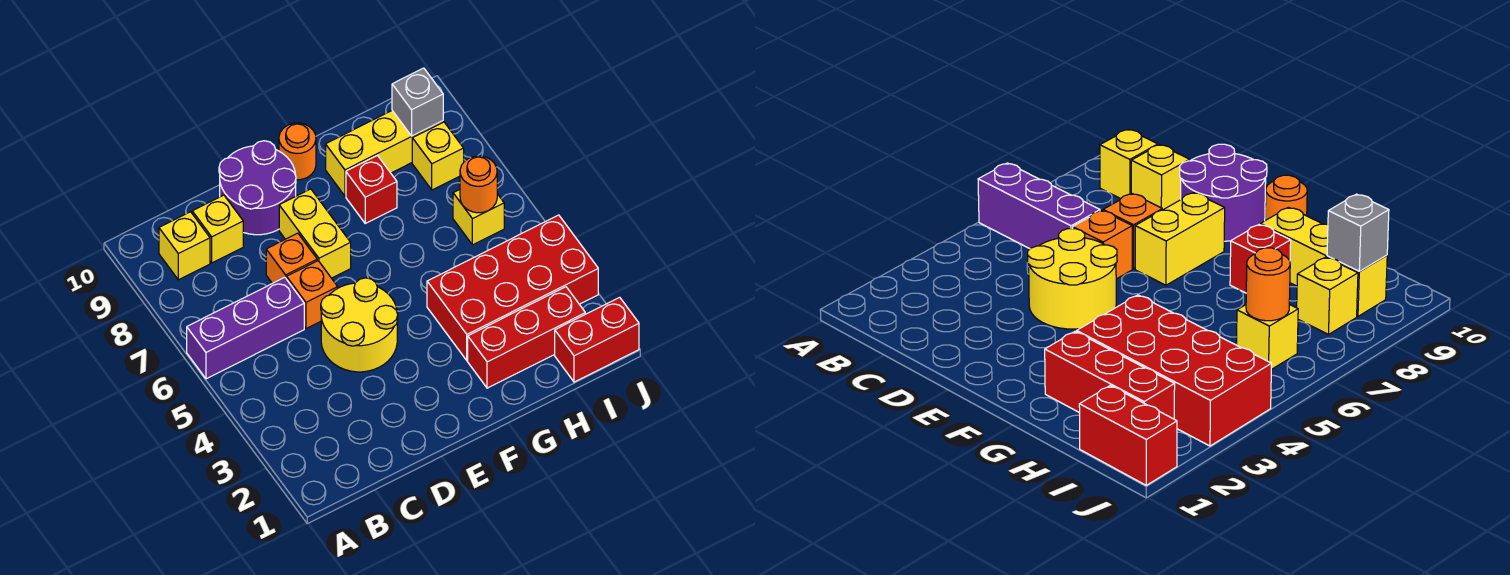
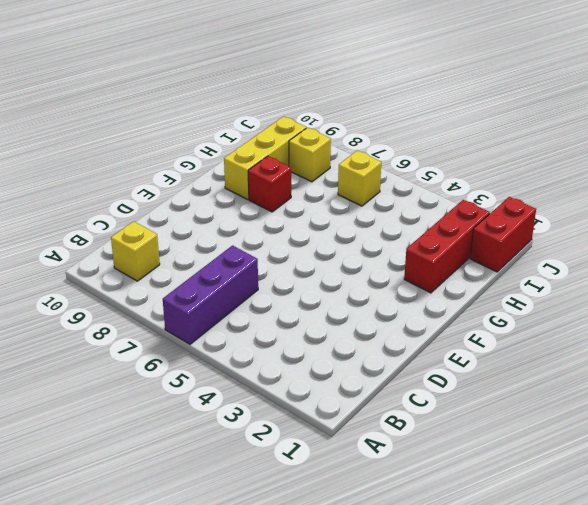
none -> yellow 1x1 brick [192,195,243,263]
none -> yellow 2x2 round brick [321,278,398,372]
none -> orange 1x1 brick [287,261,338,329]

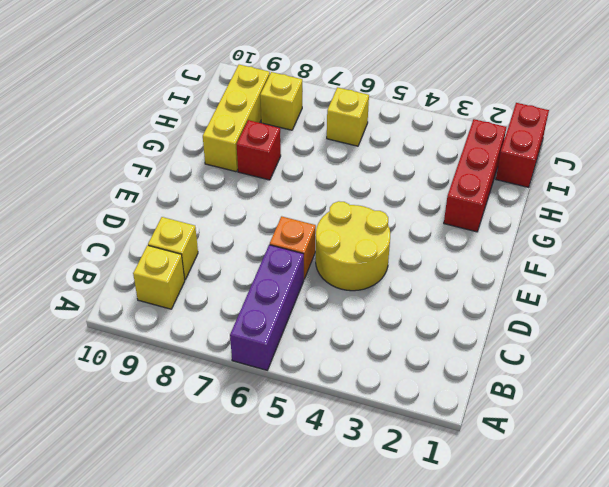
none -> orange 1x1 brick [266,233,317,283]
none -> purple 2x2 round brick [219,141,296,235]
none -> yellow 1x2 brick [279,189,351,278]

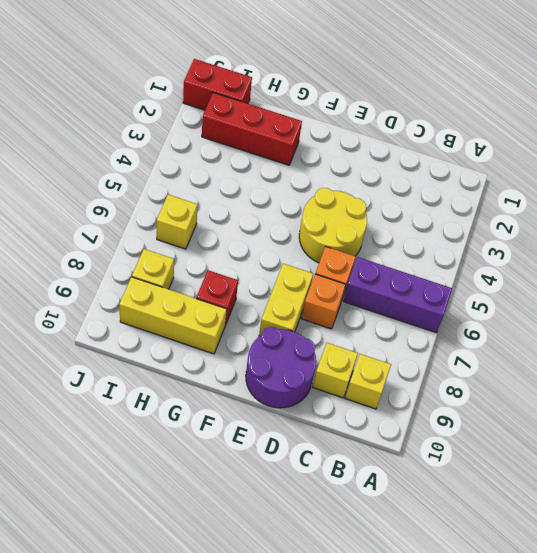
none -> orange 1x1 round brick [279,123,316,180]
none -> red 2x4 brick [427,215,598,361]
none -> orange 1x1 round brick [460,156,497,213]

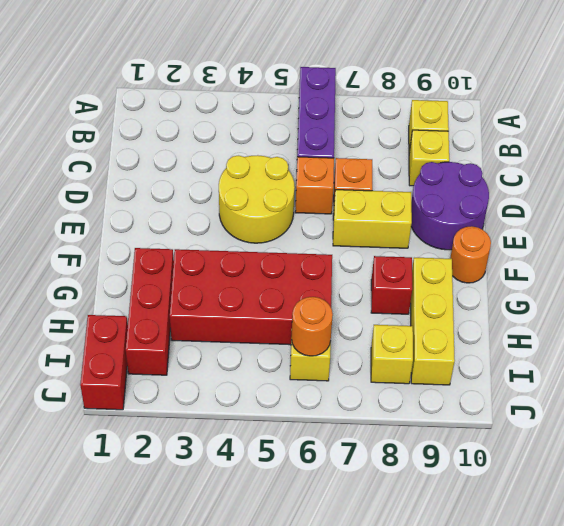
red 2x4 brick [170,249,332,345] -> red 2x4 brick turned to [427,215,598,361]
none -> grey 1x1 brick [392,68,443,136]

